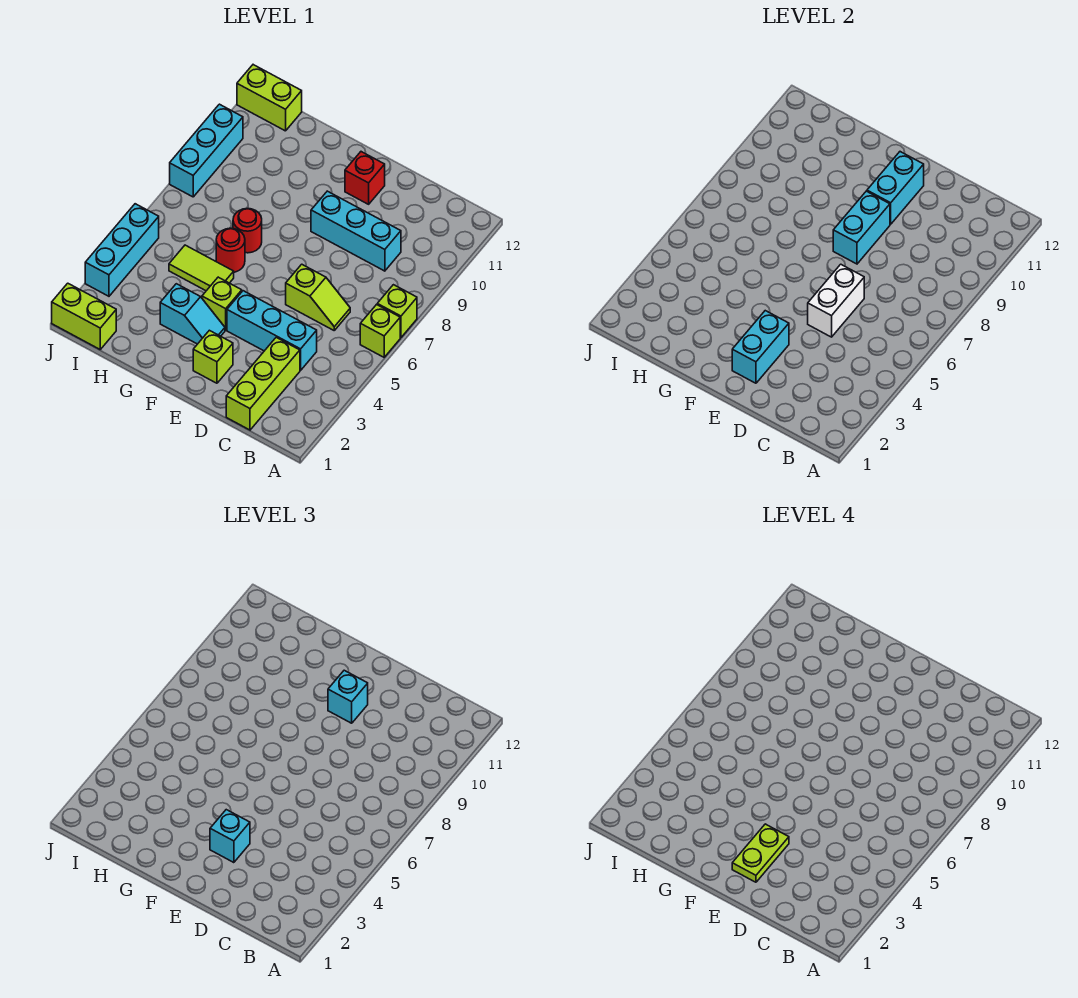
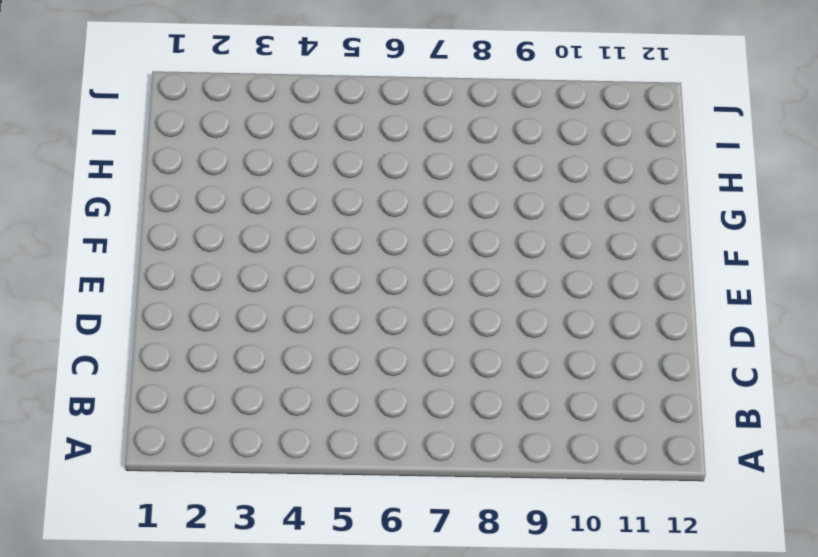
none -> lime 1x1 brick [360,305,400,357]
none -> lime 1x1 brick [377,285,417,338]
none -> lime 1x3 brick [226,337,300,430]

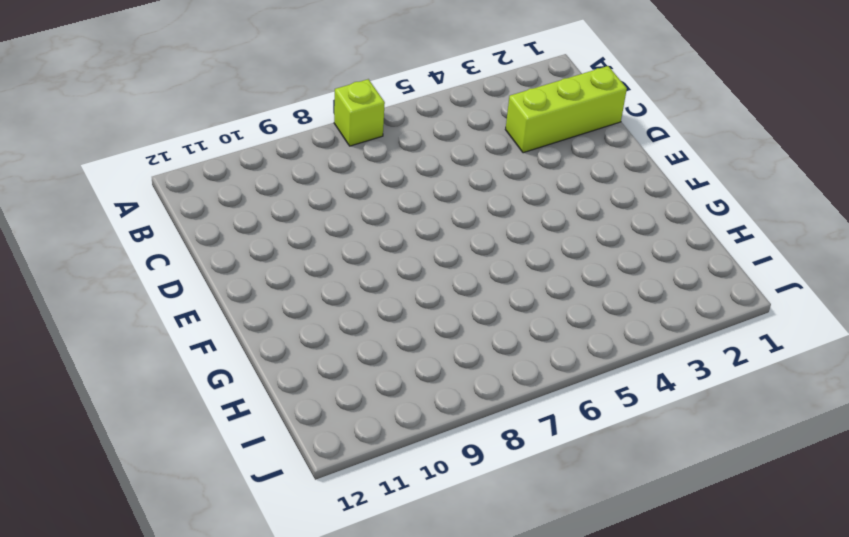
none -> lime 1x1 brick [360,305,400,357]
none -> cyan 1x3 brick [227,291,317,370]
none -> lime 1x2 slope [286,264,350,330]

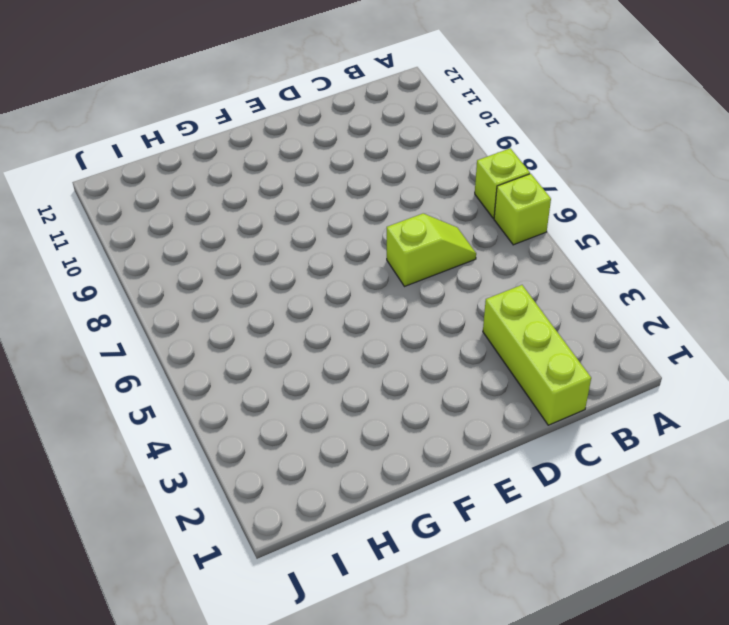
none -> cyan 1x3 brick [227,291,317,370]
none -> cyan 1x3 brick [311,191,401,271]
none -> lime 1x1 brick [193,330,233,383]

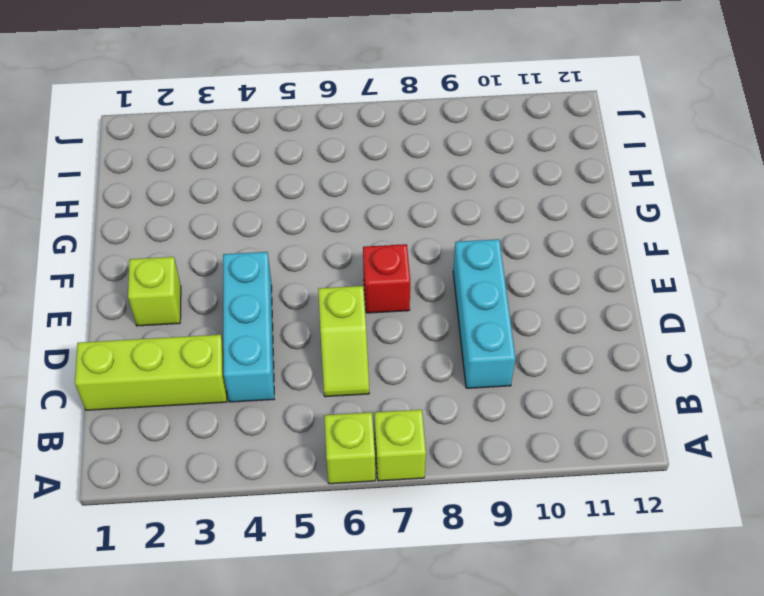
red 1x1 brick [363,244,410,313] -> red 1x1 brick moved to [345,152,385,204]
none -> cyan 1x2 slope [160,284,225,344]
none -> lime 1x1 brick [202,277,242,330]
none -> lime 1x2 tile [169,245,234,291]

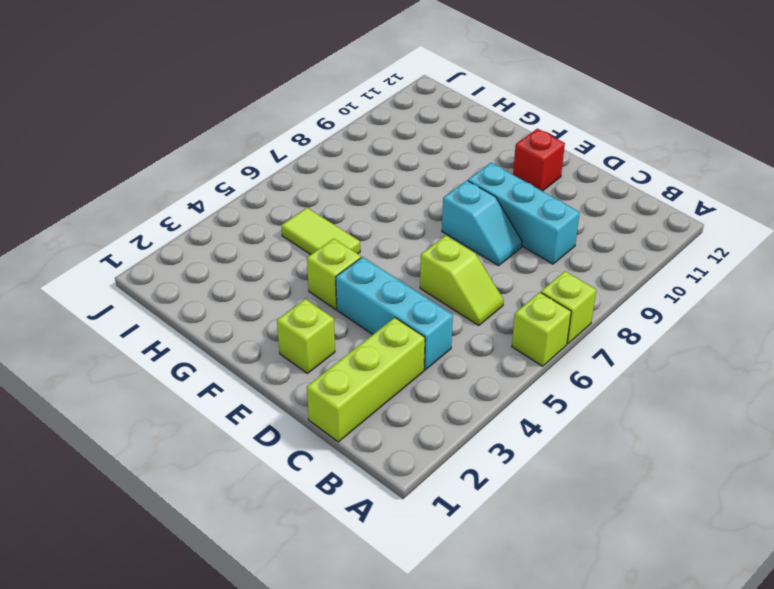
cyan 1x2 slope [442,180,522,266] -> cyan 1x2 slope moved to [160,284,225,344]
none -> red 1x1 round brick [216,228,245,272]
none -> red 1x1 round brick [233,209,262,253]
none -> lime 1x2 brick [52,283,116,349]

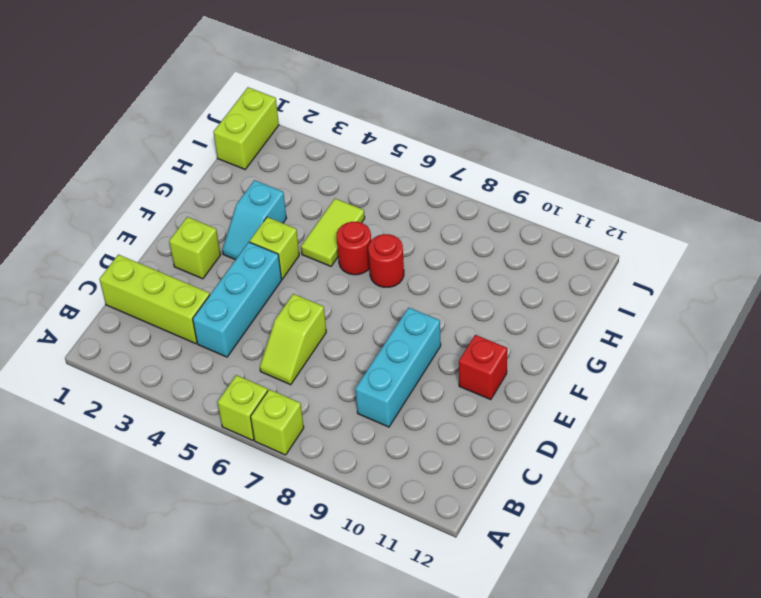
none -> lime 1x2 brick [237,65,302,131]
none -> cyan 1x3 brick [85,204,159,296]
none -> cyan 1x3 brick [170,104,243,197]

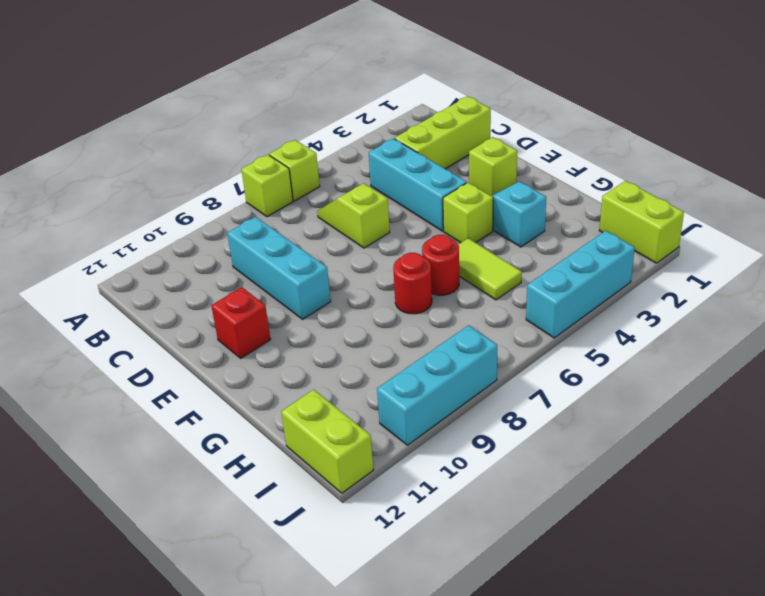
none -> white 1x2 brick [808,264,864,337]
none -> cyan 1x2 brick [732,311,789,383]
none -> cyan 1x2 brick [833,191,890,264]

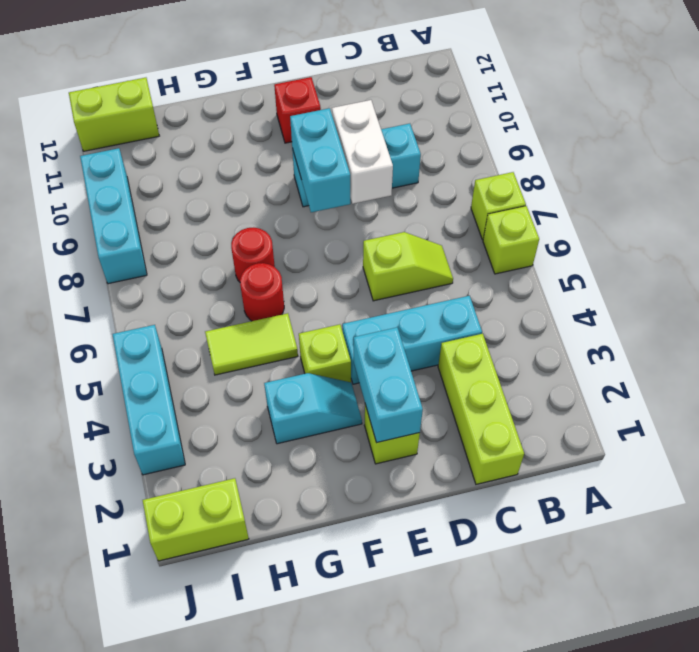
white 1x2 brick [332,100,393,204] -> white 1x2 brick moved to [808,264,864,337]
none -> cyan 1x2 brick [867,152,924,224]
none -> cyan 1x1 brick [210,810,250,863]
none -> cyan 1x1 brick [328,670,368,723]

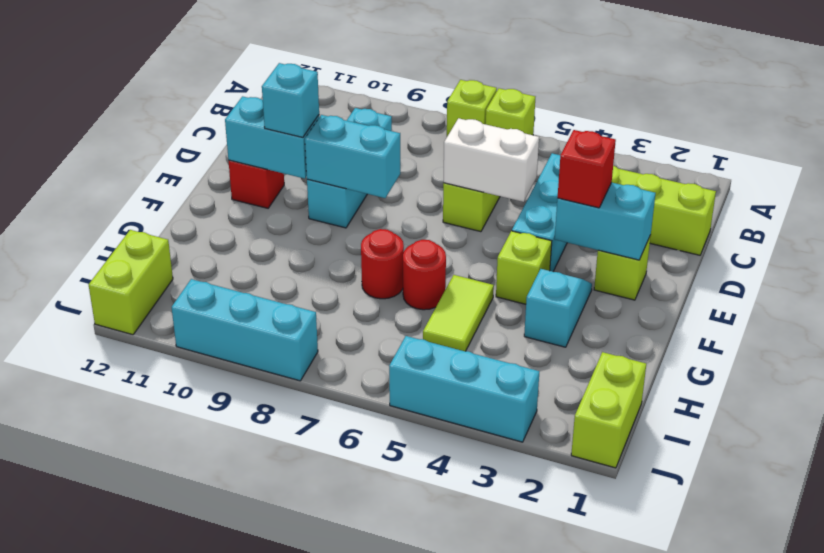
red 1x1 brick [558,130,616,208] -> cyan 1x1 brick [210,810,250,863]
none -> lime 1x2 plate [732,824,789,882]

